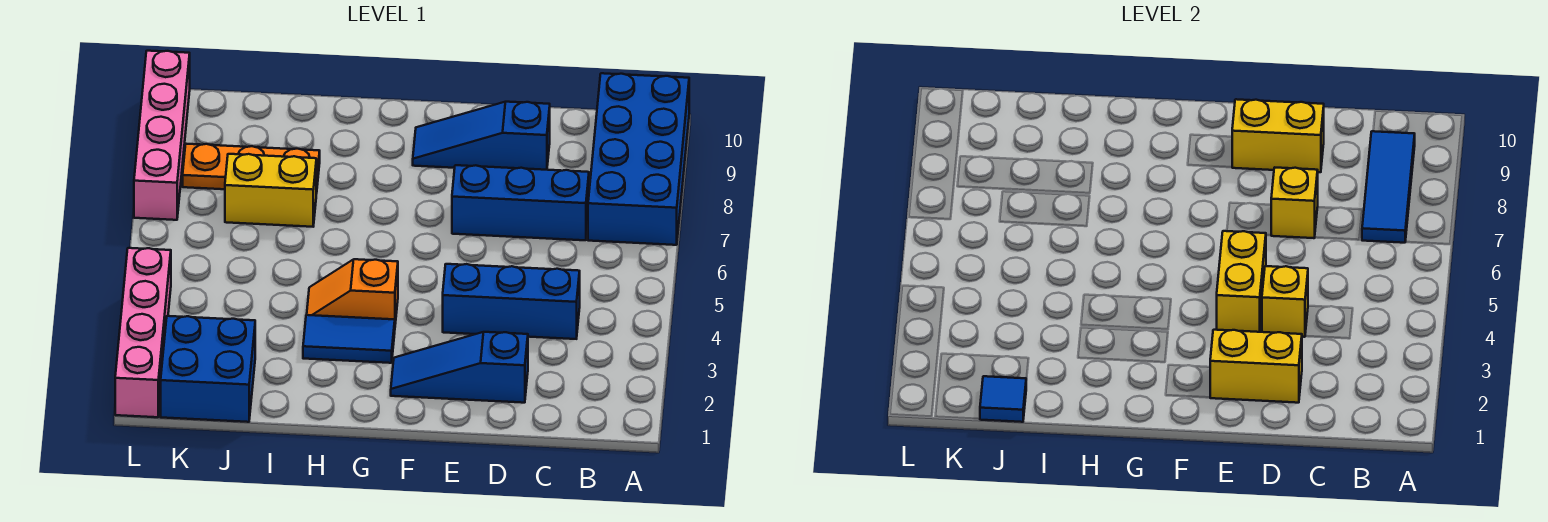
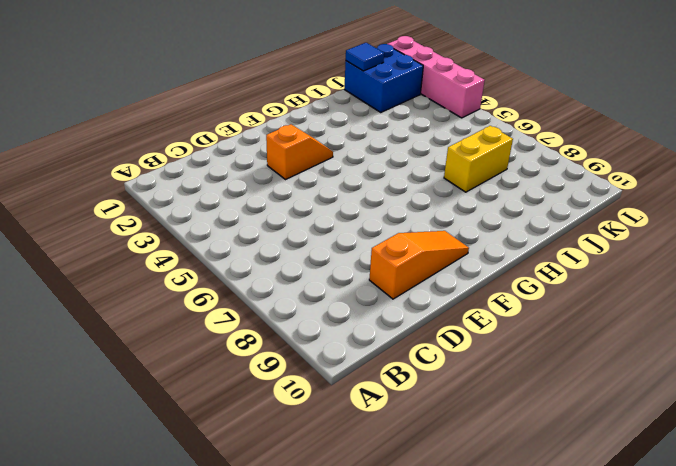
orange 1x3 slope [369,231,469,299] -> blue 1x3 slope [413,102,550,170]
orange 1x2 slope [266,124,333,179] -> orange 1x2 slope moved to [307,259,398,324]
none -> blue 2x4 brick [588,73,689,245]
none -> blue 1x3 brick [443,264,580,339]
none -> blue 1x3 brick [452,165,589,240]

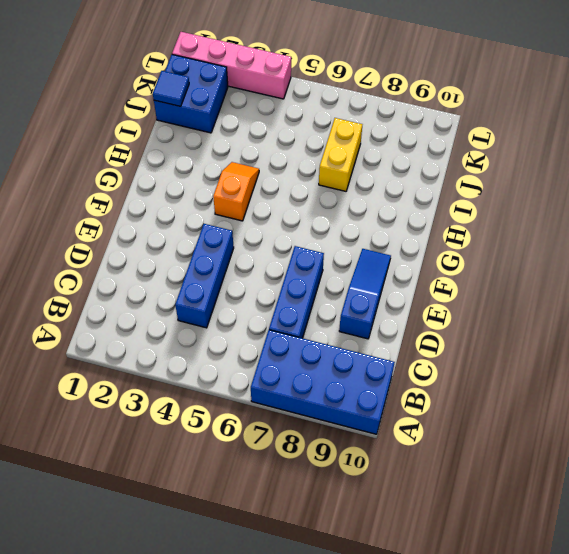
none -> blue 1x3 slope [391,332,528,403]
none -> blue 1x2 tile [303,315,395,363]
none -> orange 1x3 plate [183,144,320,194]

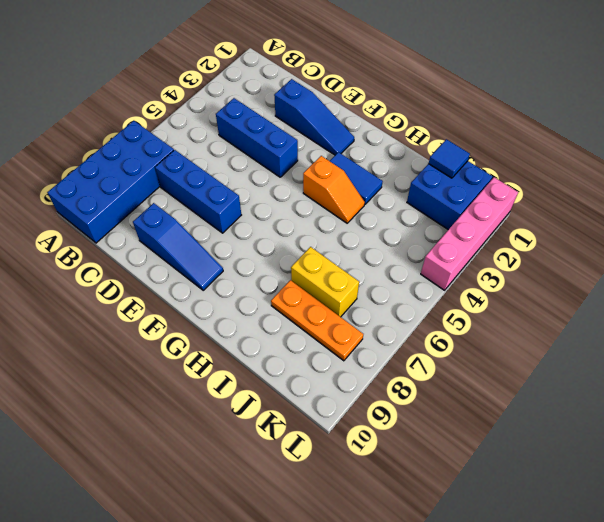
none -> pink 1x4 brick [134,51,190,220]
none -> blue 1x3 tile [1362,131,1415,243]
none -> yellow 1x2 brick [1210,330,1302,403]

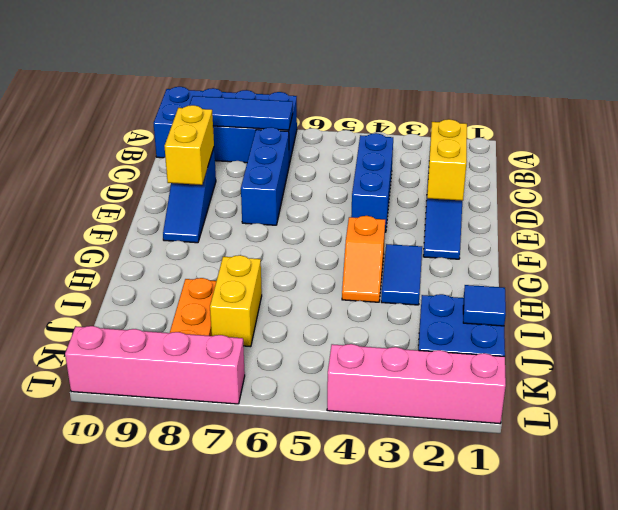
none -> yellow 1x1 brick [1262,266,1308,337]
none -> yellow 1x1 brick [1271,168,1318,238]
none -> yellow 1x2 brick [1217,231,1266,332]

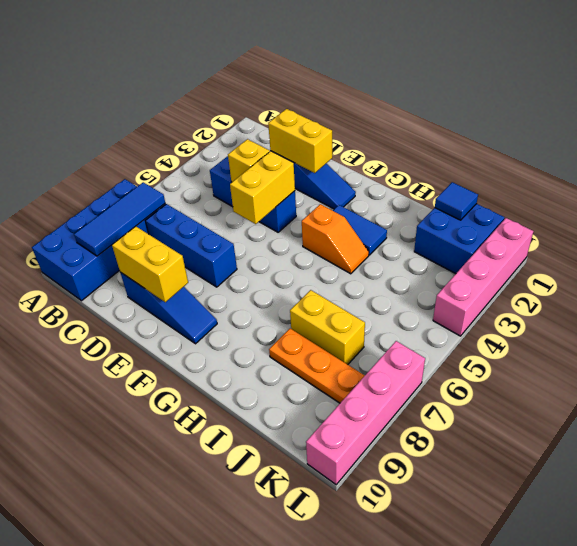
none -> yellow 1x1 brick [1271,168,1318,238]

